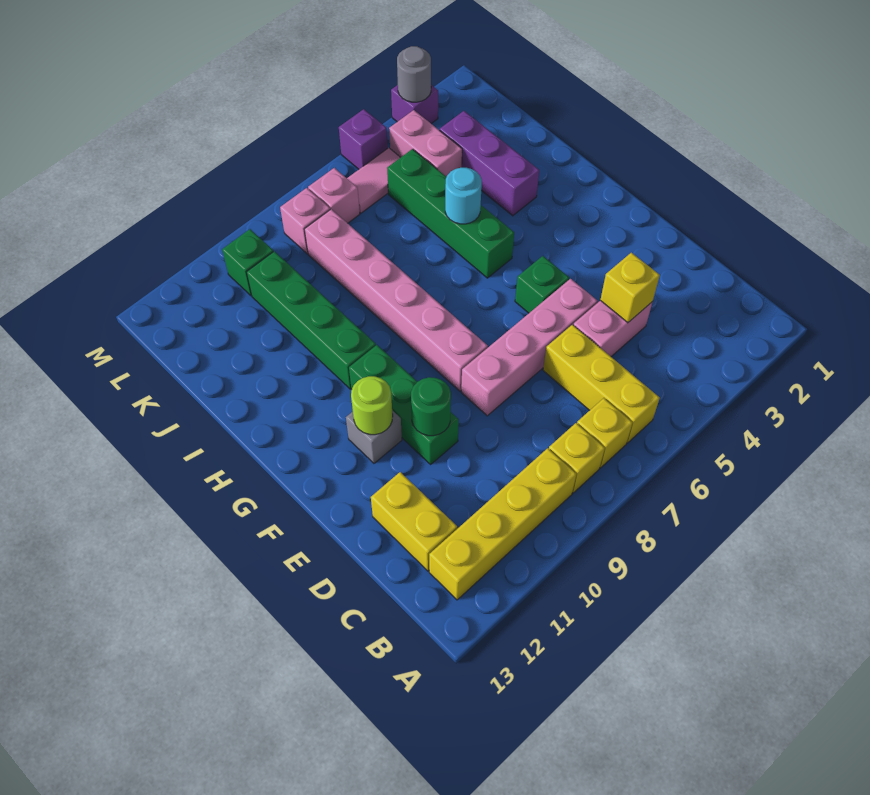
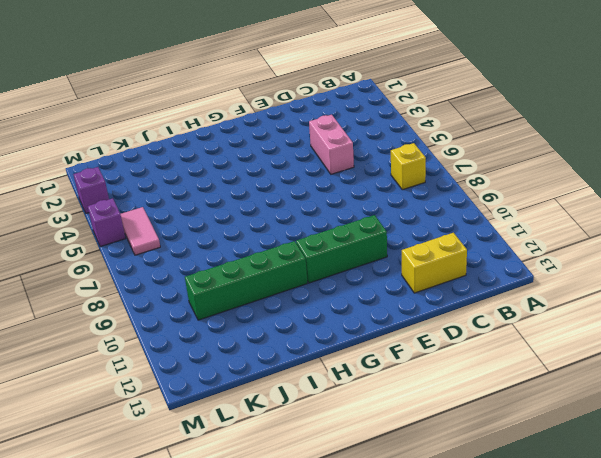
none -> yellow 1x3 brick [543,325,660,443]
none -> yellow 1x1 brick [549,423,605,493]
none -> yellow 1x4 brick [429,448,576,600]

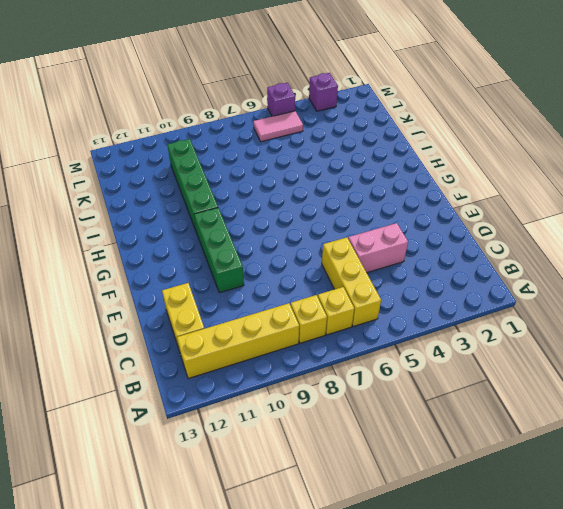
none -> pink 1x4 brick [461,279,597,416]
none -> green 1x1 brick [515,256,569,313]
none -> pink 1x6 brick [304,209,488,391]

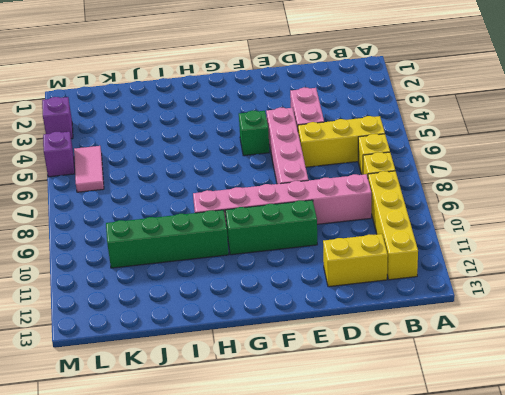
pink 1x6 brick [193,174,371,227] -> pink 1x6 brick moved to [304,209,488,391]
none -> grey 1x1 brick [346,410,402,463]
none -> green 1x4 brick [387,149,514,278]
none -> purple 1x3 brick [440,111,539,216]

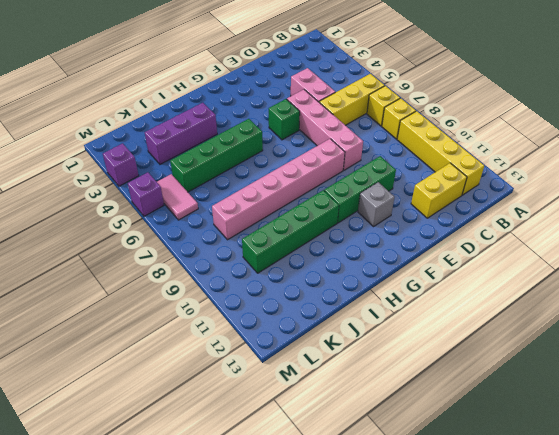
none -> pink 1x2 brick [389,110,462,177]
none -> pink 1x1 brick [308,168,360,223]
none -> pink 1x1 brick [280,188,330,254]

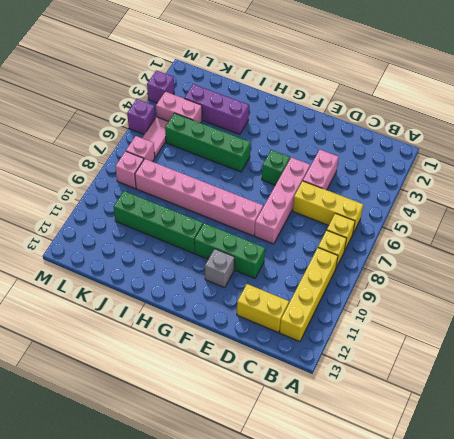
none -> green 1x1 brick [222,229,273,296]
none -> yellow 1x1 brick [600,253,660,323]
none -> green 1x1 round brick [411,377,451,436]

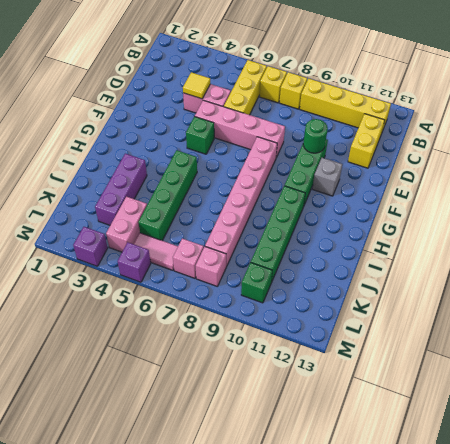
yellow 1x1 tile [183,72,210,99] -> yellow 1x1 brick [600,253,660,323]
none -> lime 1x1 round brick [351,376,393,435]
none -> cyan 1x1 round brick [445,168,482,224]
none -> grey 1x1 round brick [397,46,431,102]

